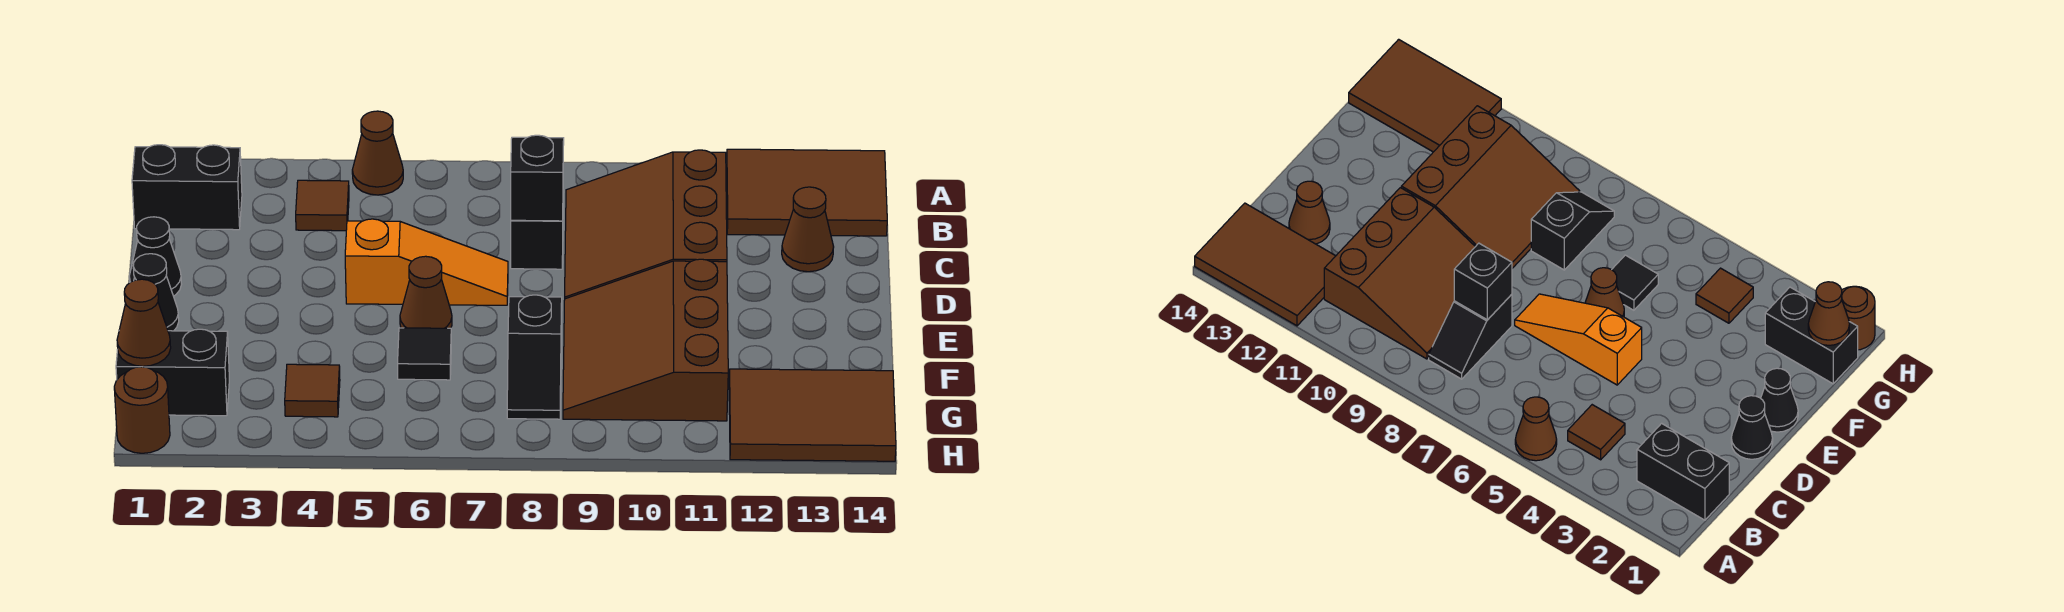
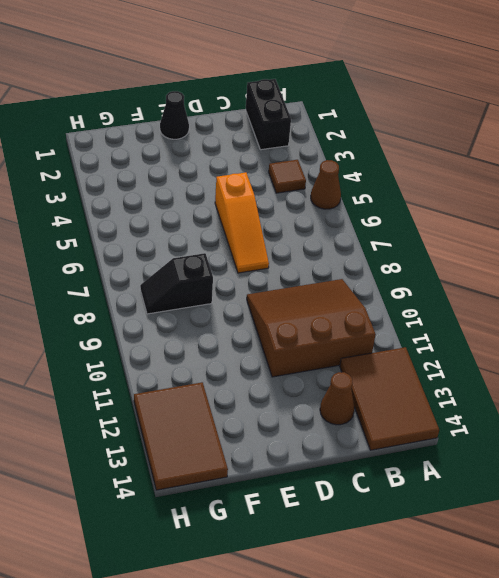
none -> black 1x2 slope [511,190,564,269]
none -> black 1x1 cone [129,217,182,296]
none -> brown 1x1 cone [400,256,452,328]

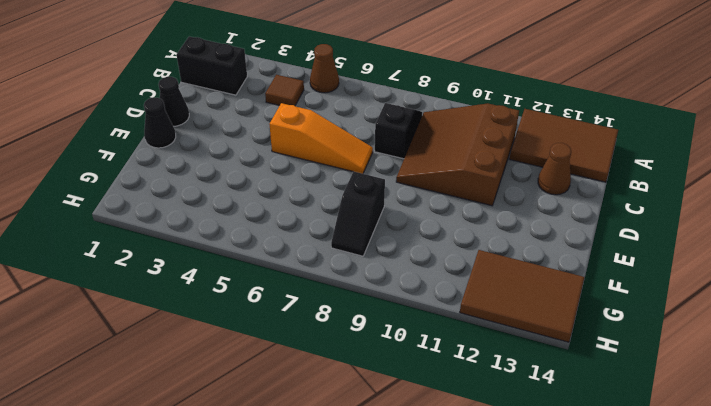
none -> brown 1x1 cone [400,256,452,328]
none -> brown 3x3 slope [563,259,728,421]
none -> black 1x1 tile [398,328,451,380]

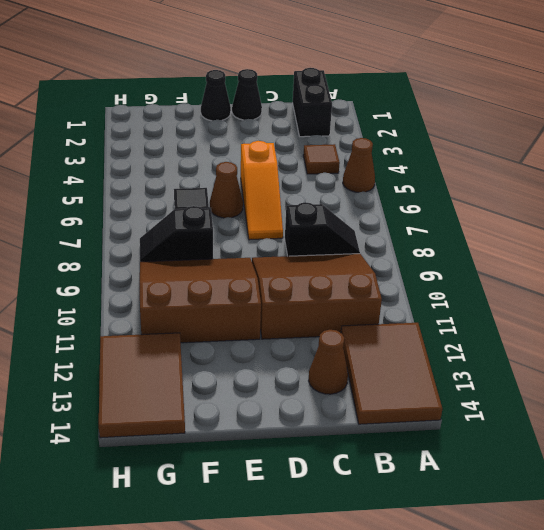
none -> black 1x2 brick [116,329,229,416]
none -> brown 1x1 tile [285,364,340,417]
none -> brown 1x1 round brick [114,367,170,453]

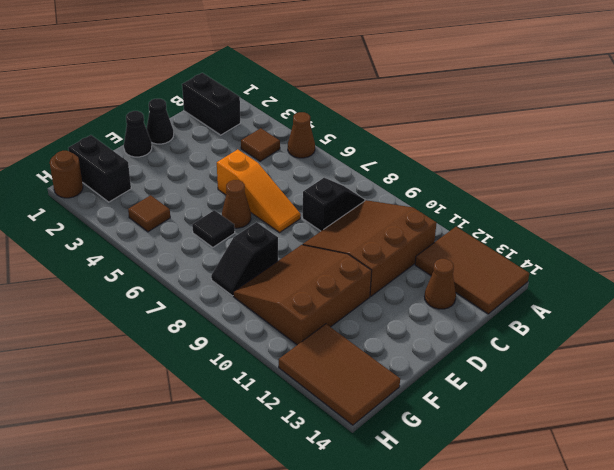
none -> black 1x1 brick [511,135,564,221]
none -> brown 1x1 cone [117,279,171,366]

